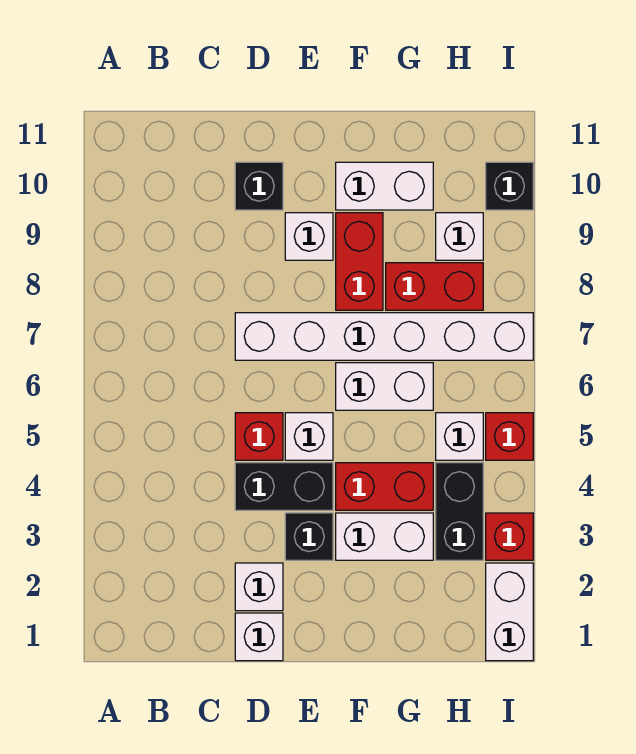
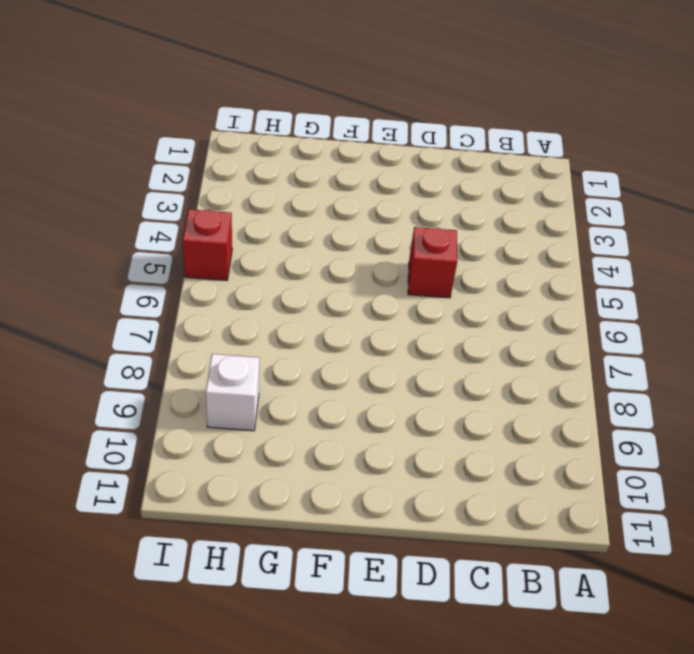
none -> white 1x1 brick [235,613,283,661]
none -> white 1x1 brick [235,563,283,611]
none -> black 1x2 brick [235,463,333,510]

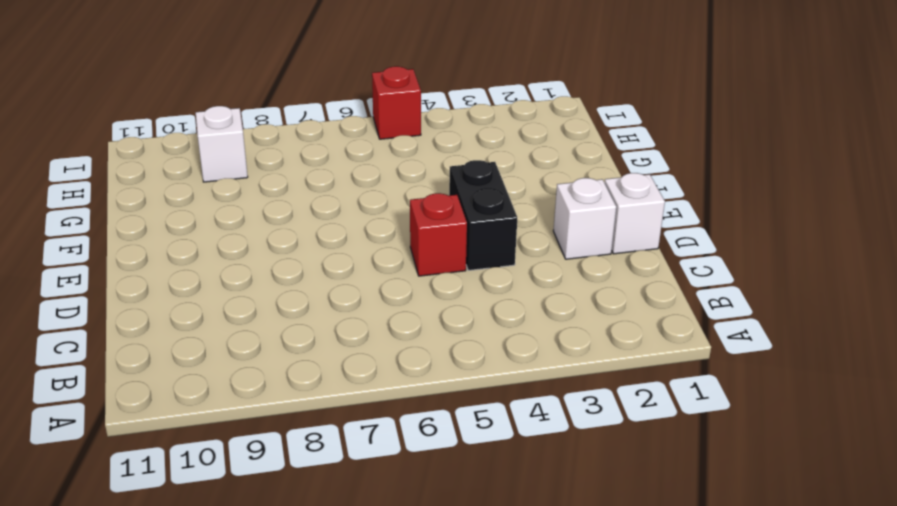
none -> white 1x6 brick [235,313,533,360]
none -> black 1x1 brick [235,162,283,210]
none -> black 1x1 brick [285,513,333,560]

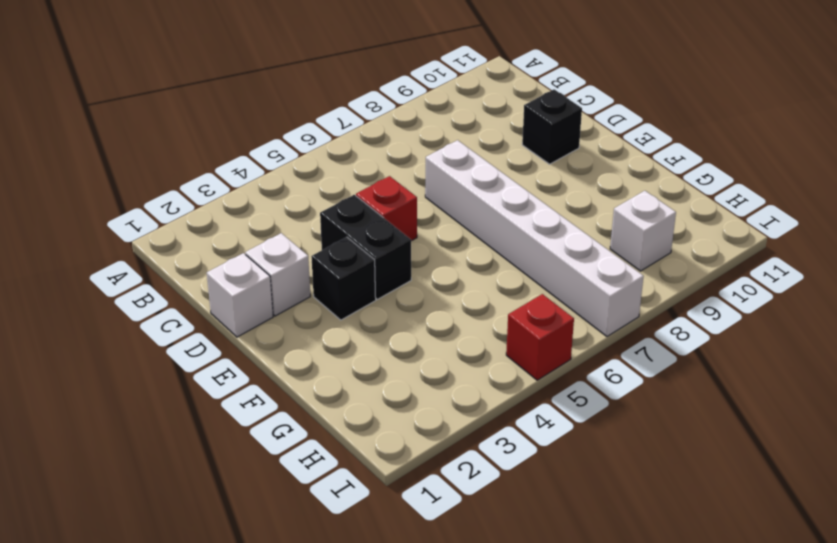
none -> white 1x1 brick [285,413,333,460]
none -> white 1x1 brick [285,213,333,260]
none -> white 1x2 brick [336,513,433,560]

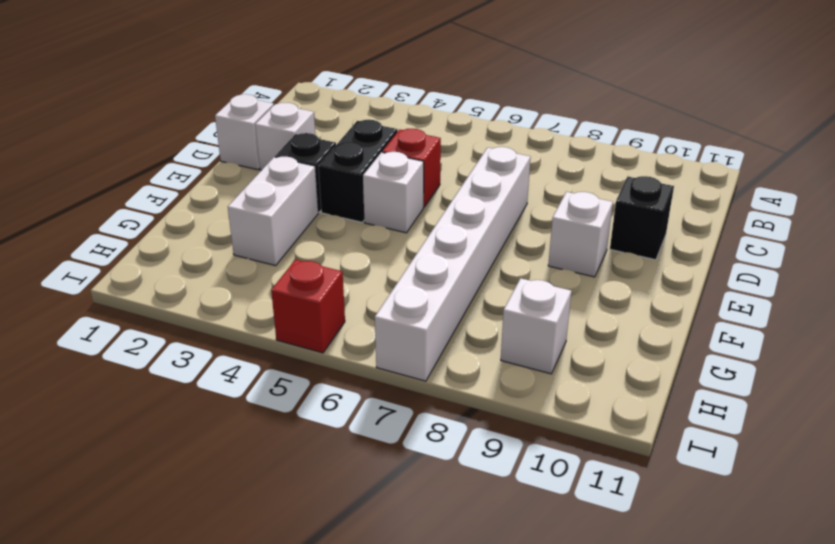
none -> red 1x2 brick [336,463,433,510]
none -> white 1x2 brick [336,363,433,410]
none -> red 1x2 brick [336,213,383,310]

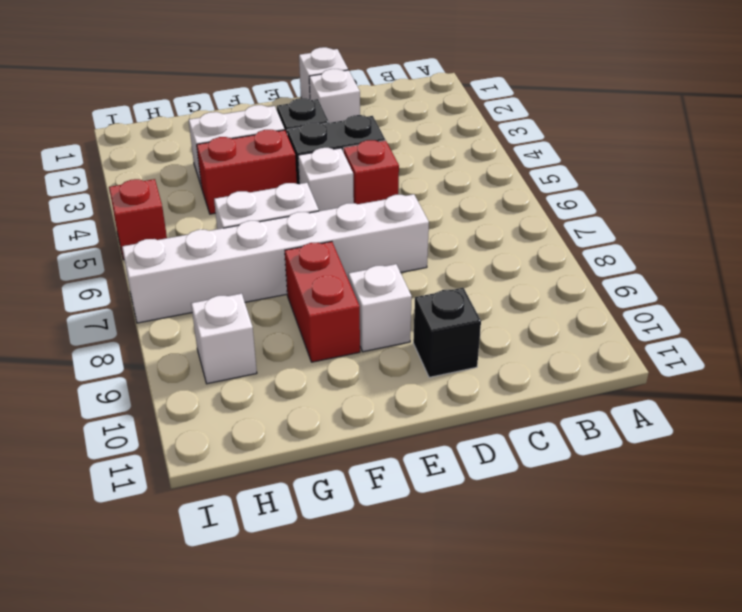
none -> white 1x2 brick [336,162,433,210]
none -> red 1x2 brick [386,263,483,310]
none -> black 1x2 brick [436,463,483,560]

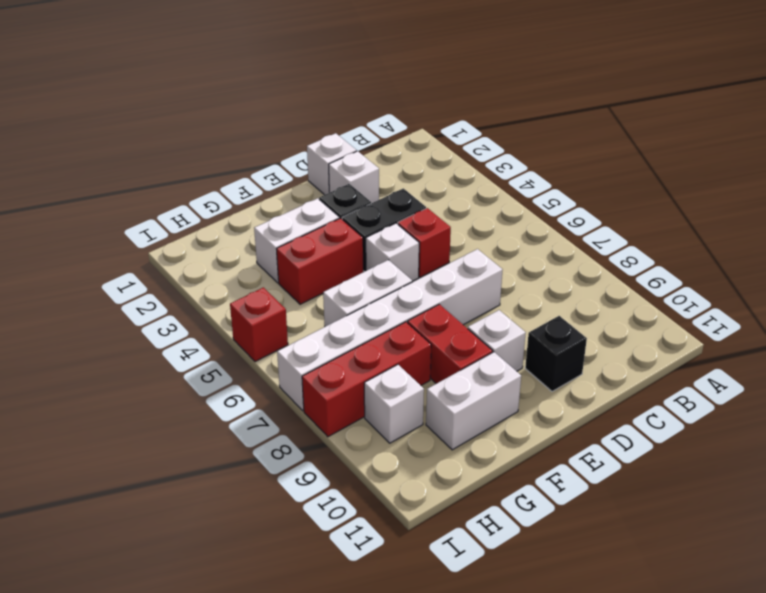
red 1x3 brick [302,322,431,437] -> red 1x2 brick [386,263,483,310]
none -> black 1x2 brick [436,463,483,560]
none -> white 1x1 brick [436,413,483,460]
none -> white 1x2 brick [486,563,533,661]

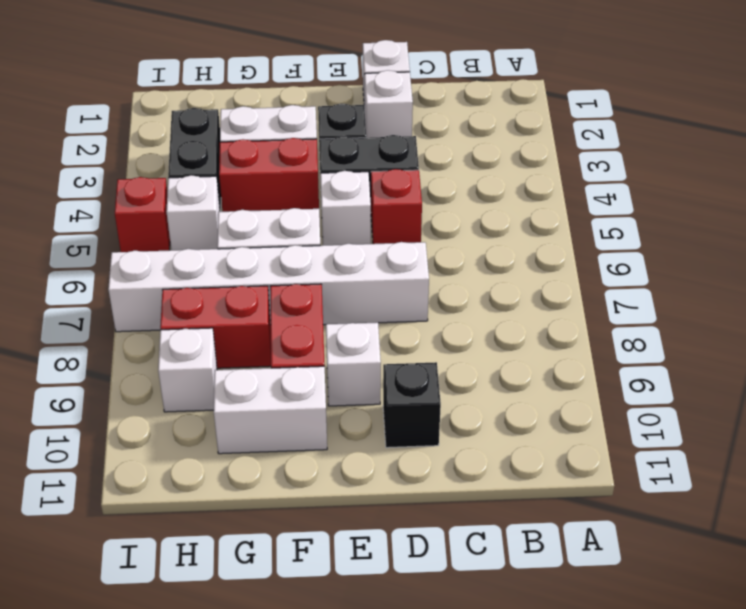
none -> white 1x2 brick [486,563,533,661]
none -> red 1x1 brick [486,513,533,560]
none -> black 1x1 brick [486,162,533,210]

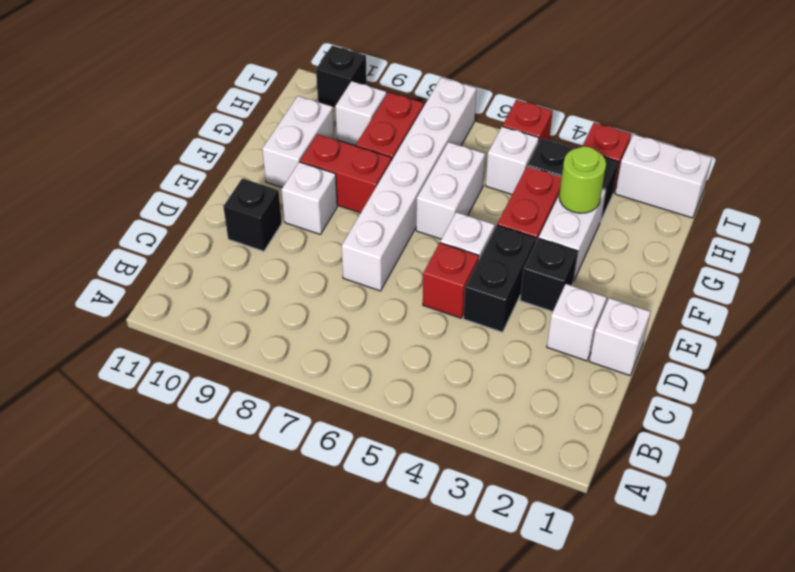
lime 1x1 round brick [559,146,606,213] -> none

